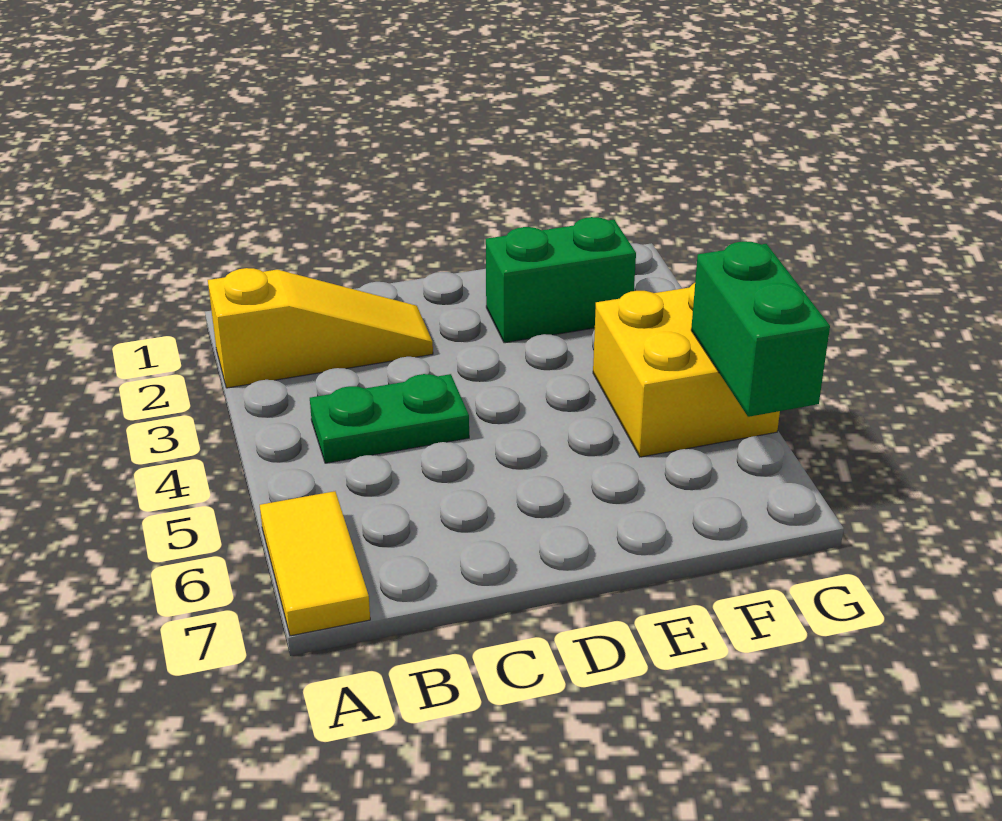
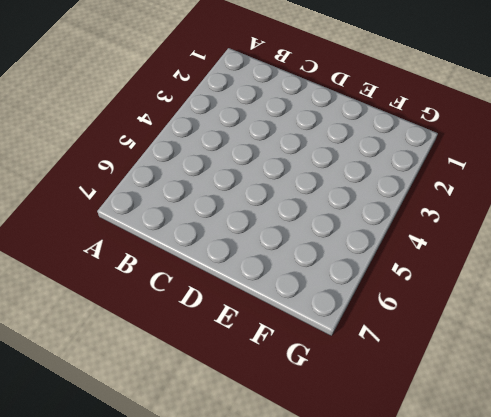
none -> yellow 1x3 slope [208,268,433,388]
none -> yellow 1x2 tile [260,491,370,636]

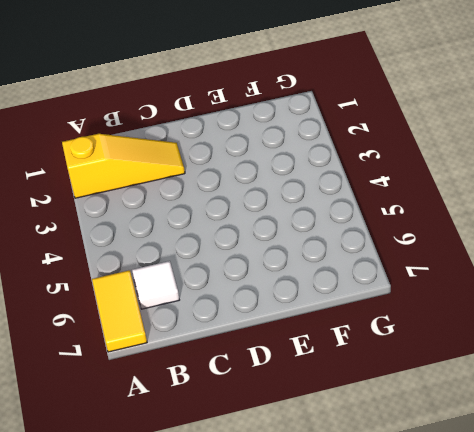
white 1x1 tile [132,261,179,309] -> none
none -> green 1x2 plate [310,374,469,463]
none -> green 1x2 brick [486,217,636,343]

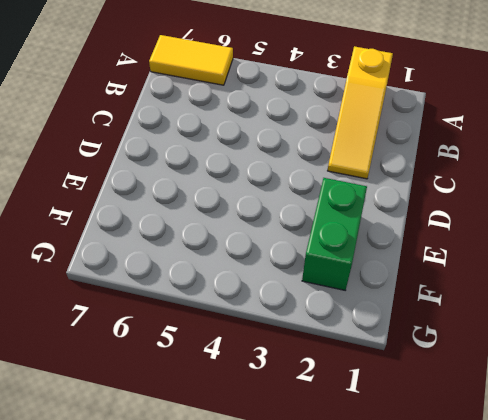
none -> green 1x2 plate [310,374,469,463]
none -> yellow 2x2 brick [593,283,780,457]

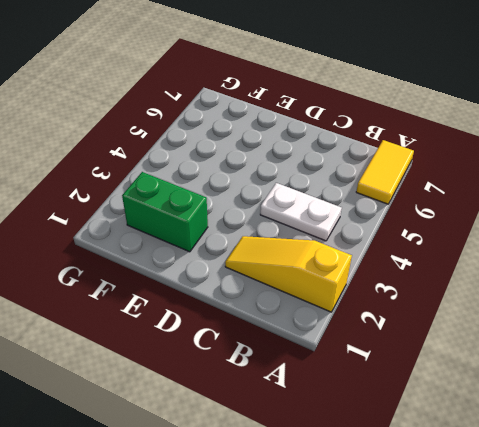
white 1x2 plate [260,183,342,241] -> green 1x2 plate [310,374,469,463]
none -> yellow 2x2 brick [593,283,780,457]
none -> green 1x2 brick [691,241,830,417]

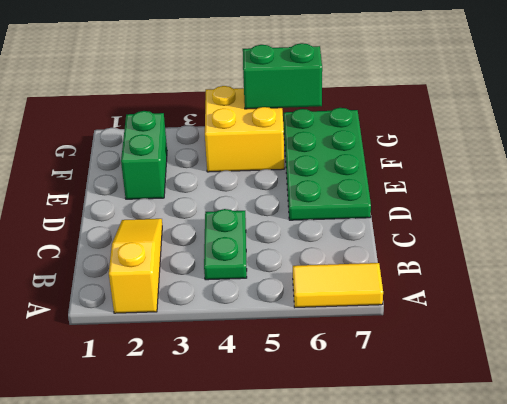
green 2x4 plate [283,108,371,220] -> none

